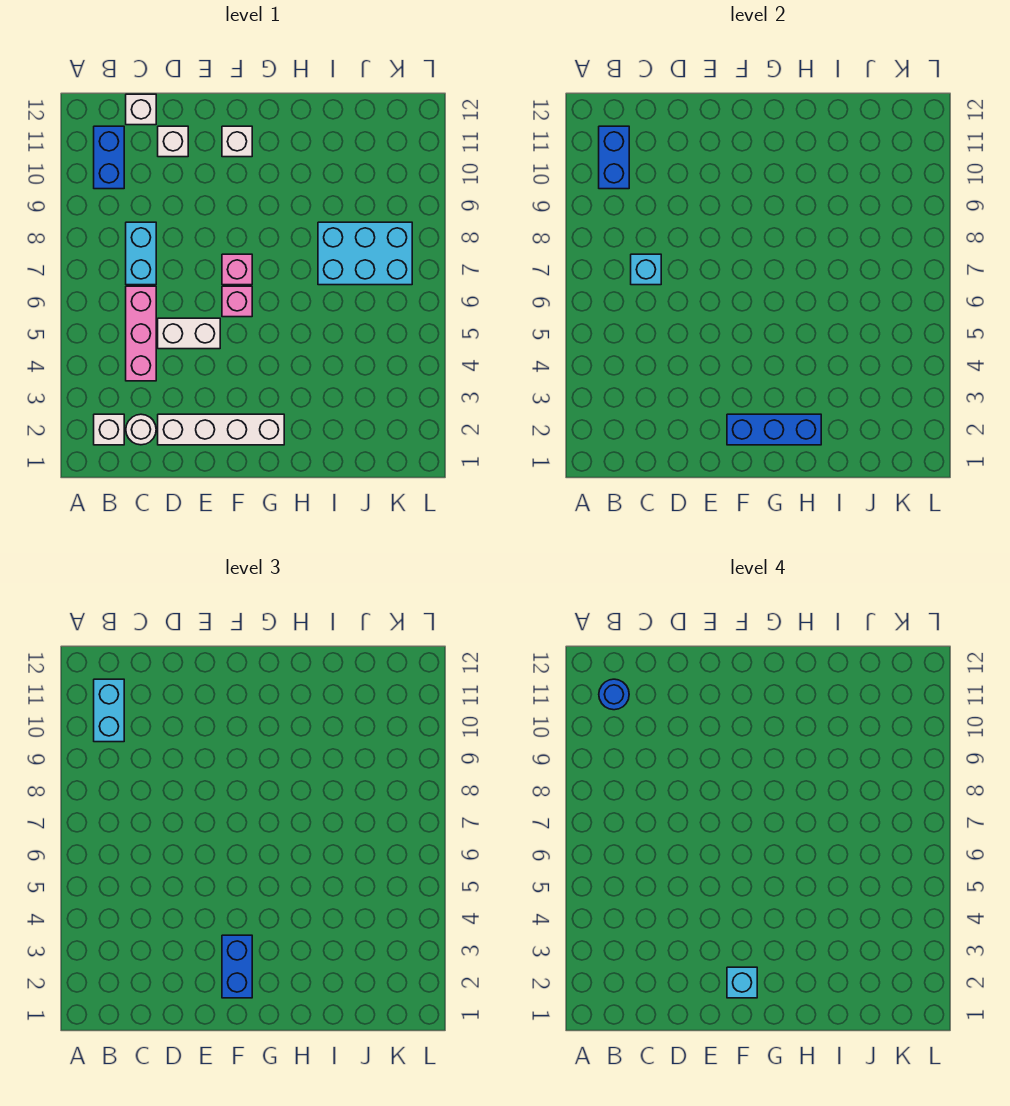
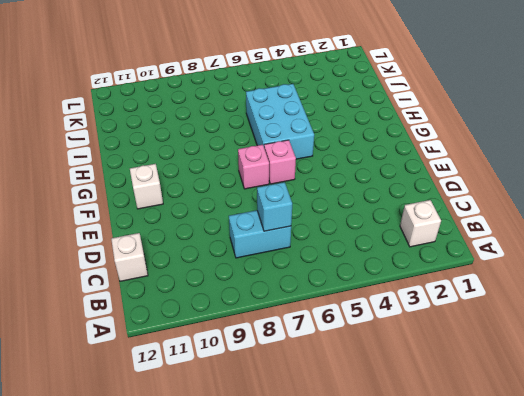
cyan 2x3 brick [246,84,314,159] -> cyan 2x3 brick moved to [318,222,412,285]
none -> blue 1x2 brick [94,126,124,189]
none -> white 1x1 round brick [126,414,156,445]
none -> pink 1x3 brick [126,286,156,381]

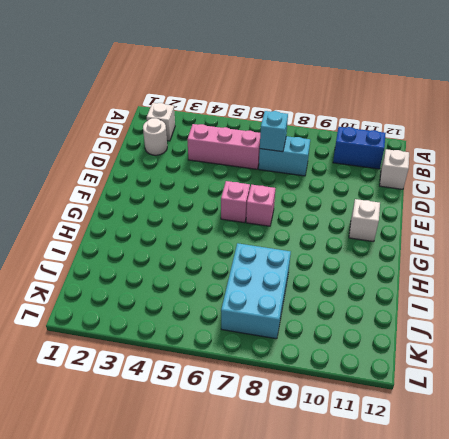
none -> white 1x4 brick [158,414,284,445]
none -> white 1x2 brick [158,318,220,349]
none -> white 1x1 brick [158,126,188,157]

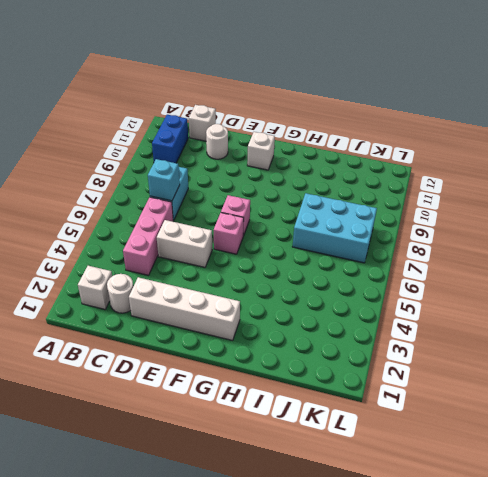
white 1x1 round brick [206,124,228,159] -> white 1x1 brick [158,126,188,157]
none -> blue 1x2 brick [599,126,629,189]
none -> blue 1x3 brick [727,414,821,445]
none -> cyan 1x2 brick [94,679,124,742]

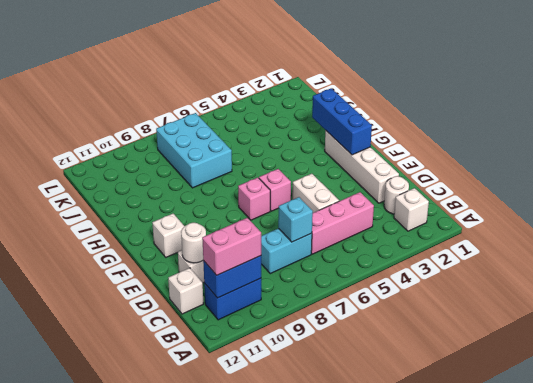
pink 1x2 brick [202,218,261,275] -> cyan 1x2 brick [94,679,124,742]
white 1x1 round brick [181,223,206,263] -> none
none -> blue 1x2 brick [222,935,252,998]
none -> blue 1x1 round brick [599,679,629,710]
none -> cyan 1x1 brick [727,967,757,998]

